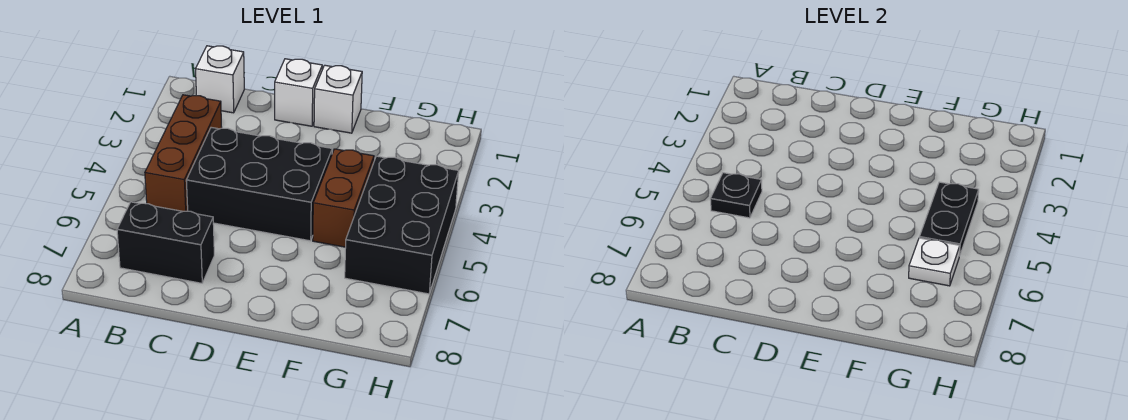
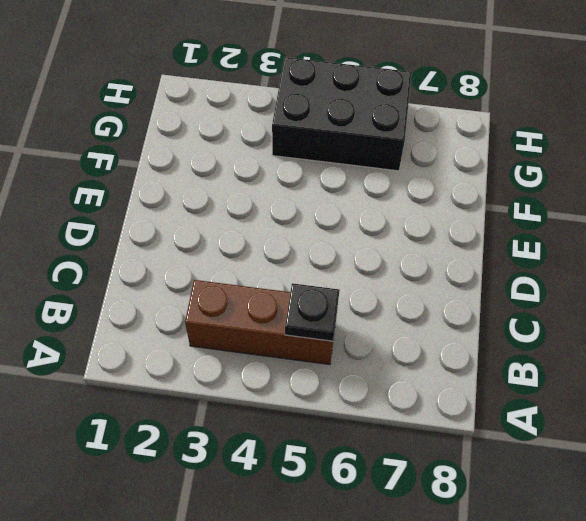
none -> white 1x1 brick [196,46,244,113]
none -> black 1x2 brick [117,202,214,283]

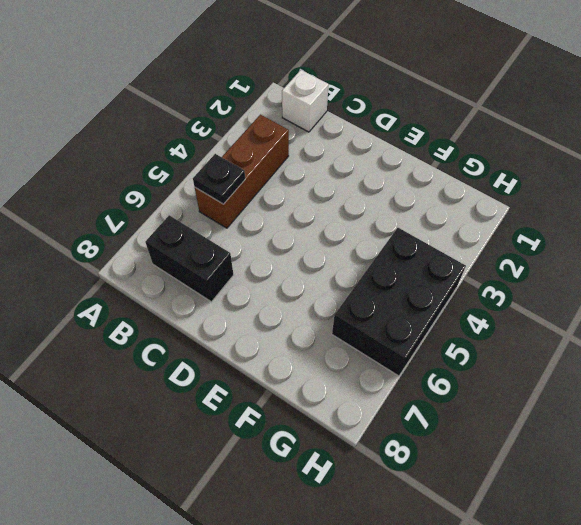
none -> black 2x3 brick [186,127,332,241]
none -> white 1x1 brick [275,59,322,126]

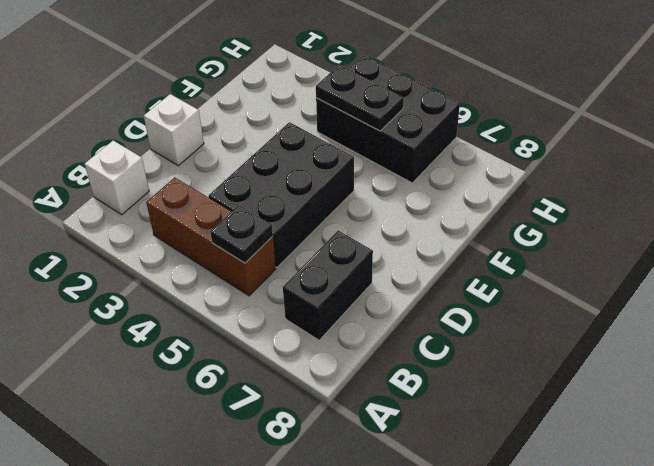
none -> white 1x1 brick [314,65,362,133]
none -> brown 1x2 brick [313,149,374,247]

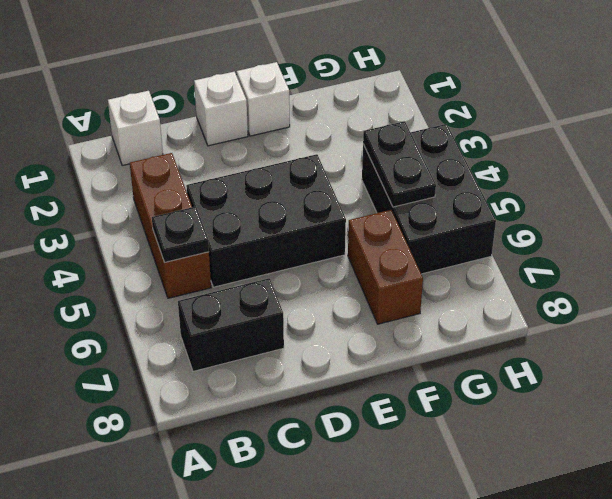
brown 1x2 brick [348,210,423,324] -> brown 1x2 brick moved to [313,149,374,247]
none -> white 1x1 plate [909,238,960,286]

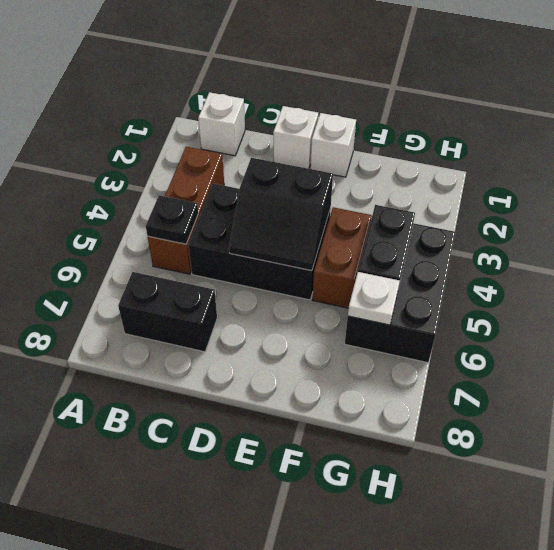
black 2x2 slope [229,158,333,271] -> none

